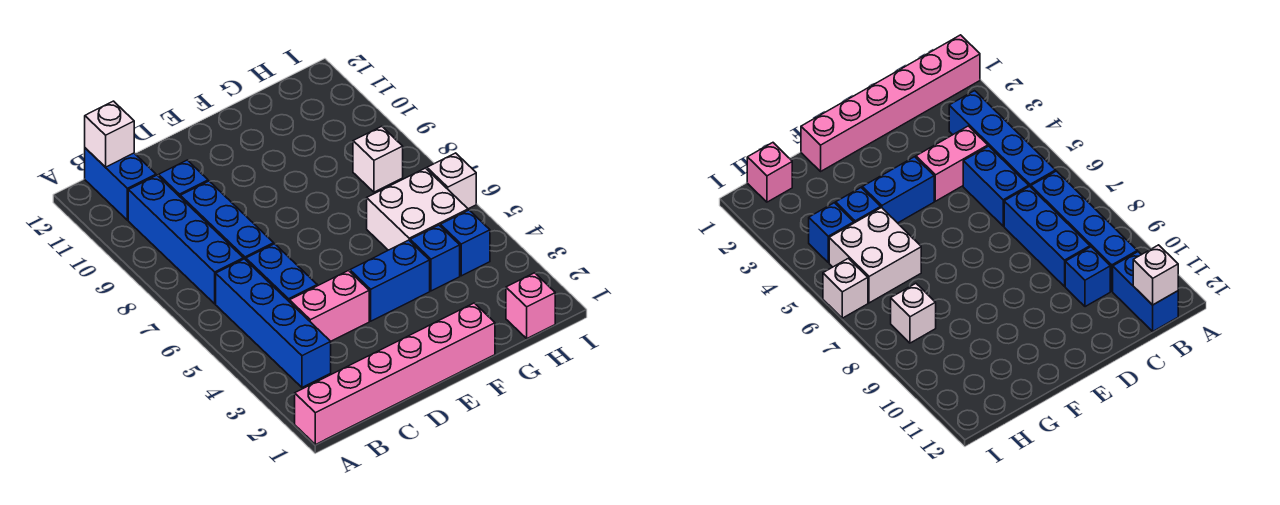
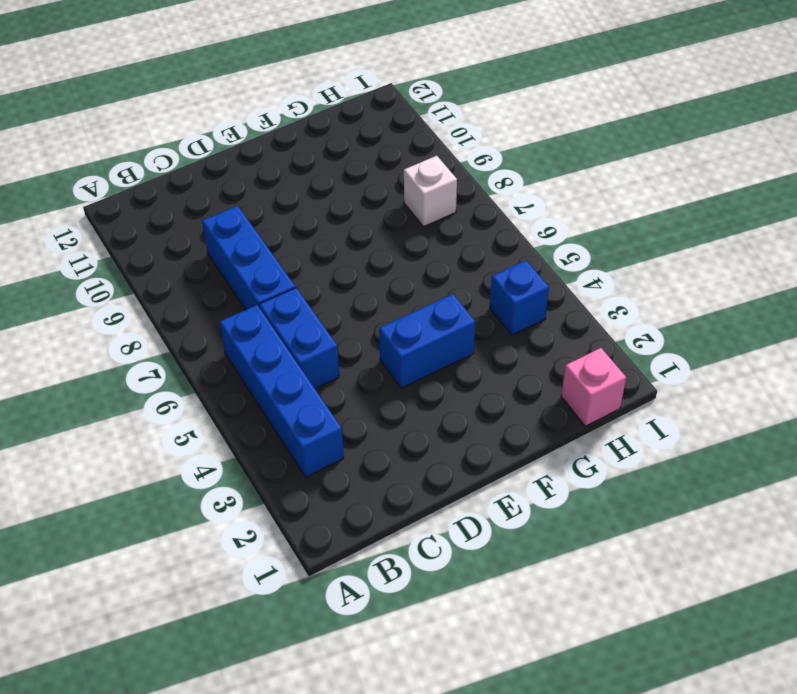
none -> pink 1x6 brick [295,303,495,445]
none -> blue 1x4 brick [128,175,243,304]
none -> blue 1x2 brick [85,148,156,220]

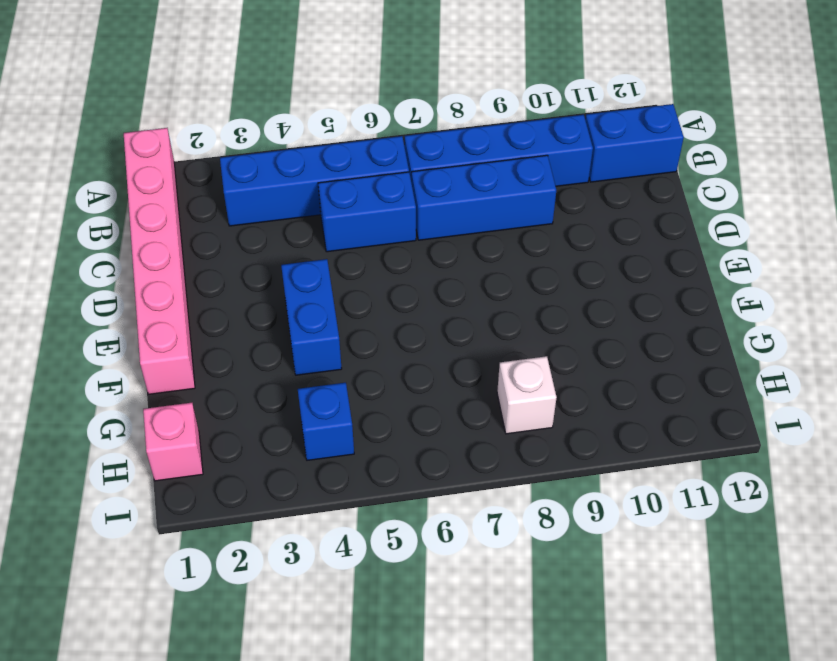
none -> pink 1x2 brick [290,271,369,341]
none -> blue 1x1 brick [159,160,208,197]
none -> blue 1x1 brick [410,225,460,291]

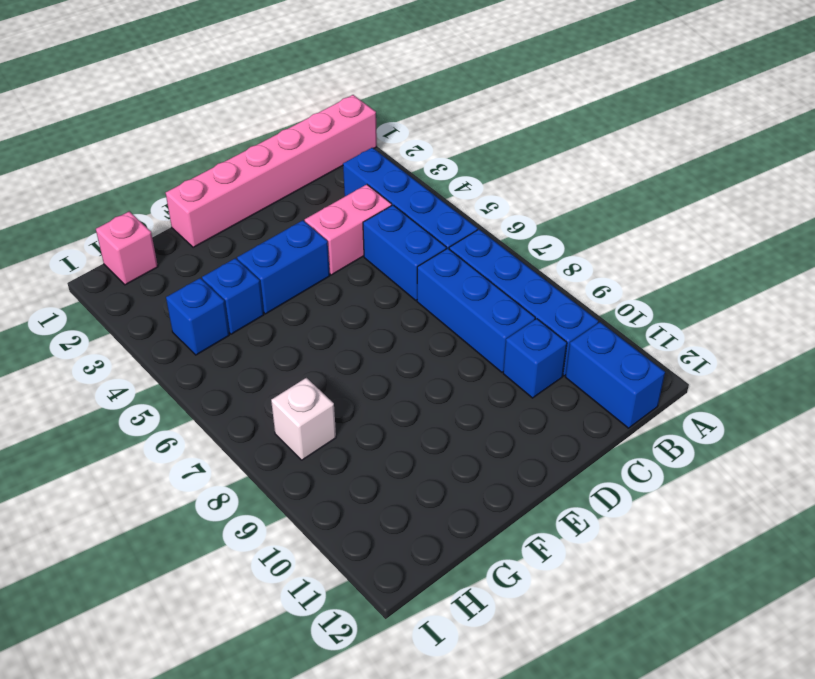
none -> white 2x2 brick [367,168,468,250]
none -> white 1x1 brick [427,153,476,209]
none -> white 1x1 brick [85,101,134,167]

